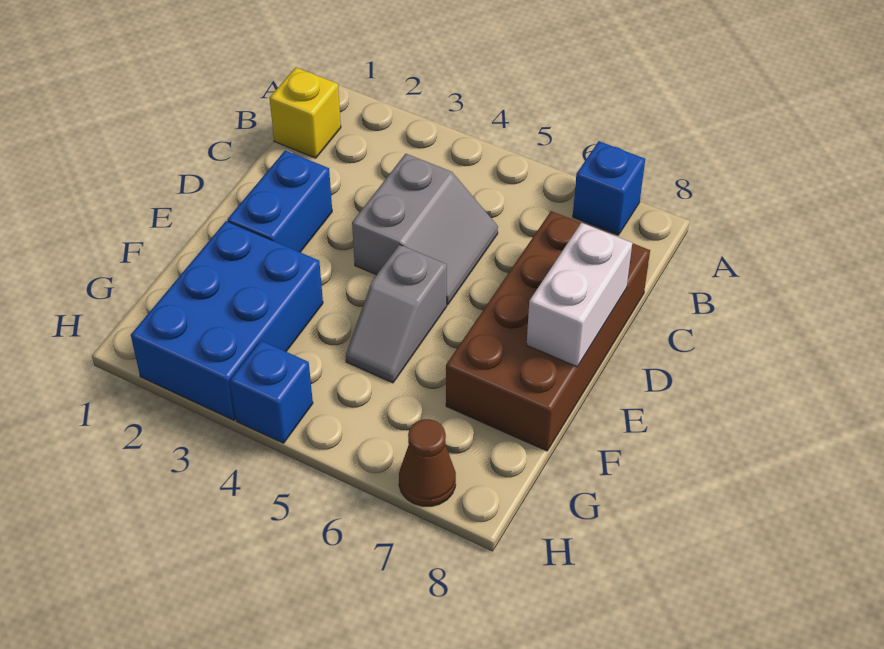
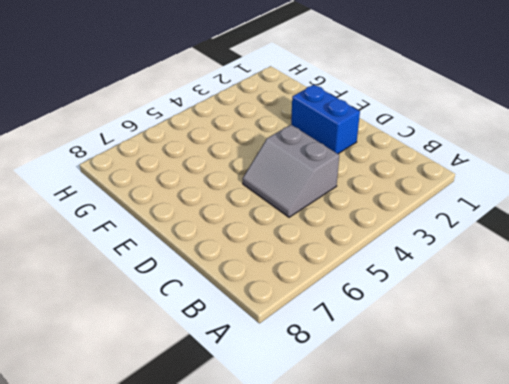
none -> blue 1x1 brick [573,141,645,235]
none -> yellow 1x1 brick [270,68,341,158]

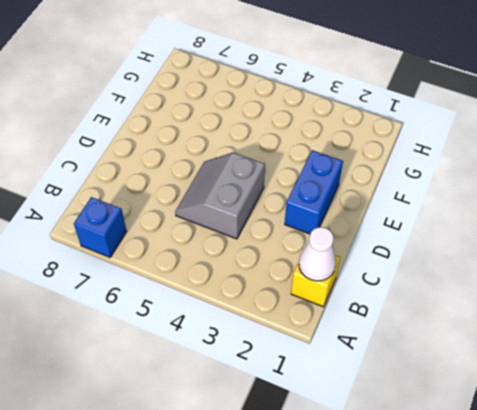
white 1x1 cone [299,227,336,281] -> none
none -> brown 2x4 brick [446,211,650,451]
none -> grey 1x2 slope [346,245,447,383]

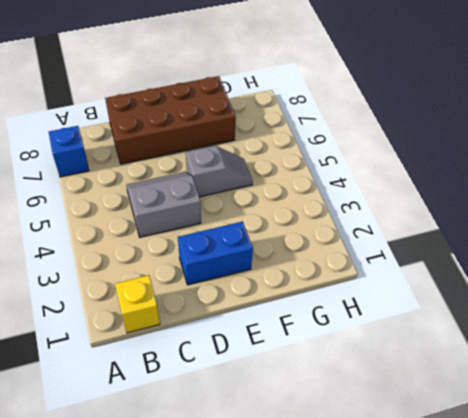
none -> blue 2x3 brick [131,221,323,420]
none -> blue 1x1 brick [230,341,313,443]

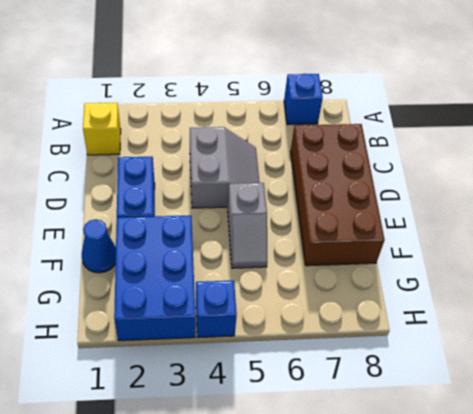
blue 1x1 cone [82,219,116,273] -> none
none -> brown 1x1 cone [399,419,456,506]
none -> white 1x2 brick [527,223,632,367]

